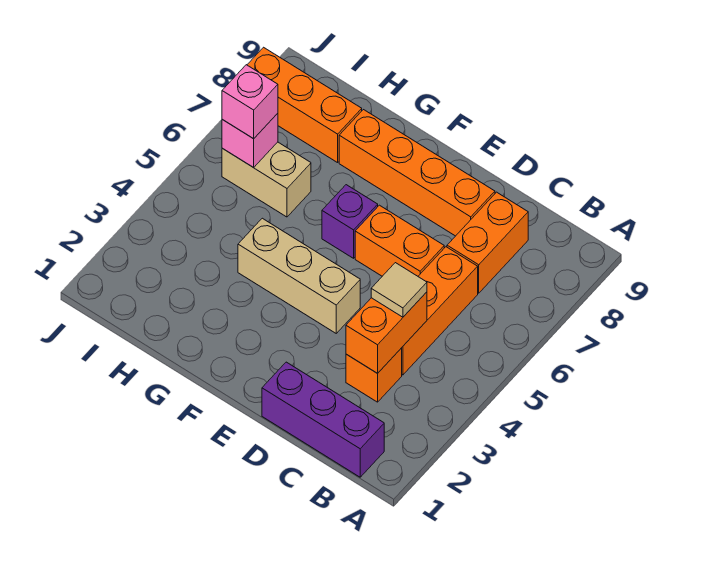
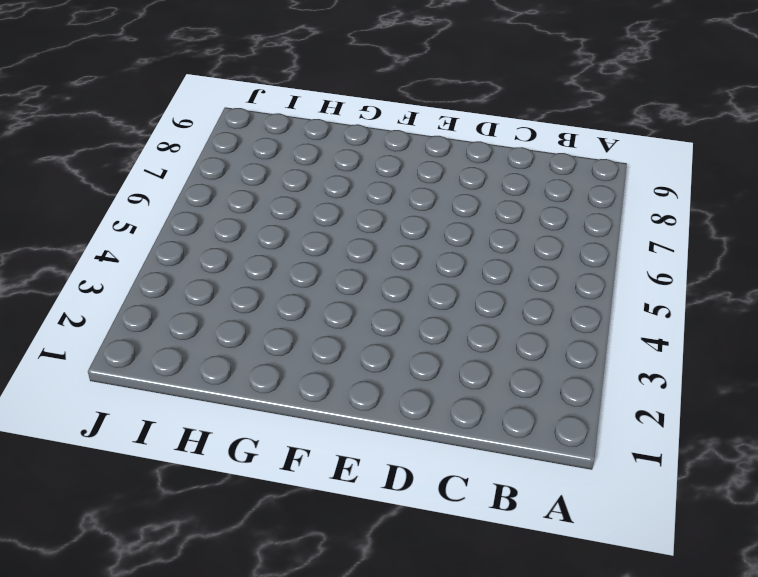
none -> purple 1x3 brick [262,362,384,477]
none -> orange 1x1 brick [346,348,402,402]
none -> orange 1x3 brick [402,247,478,375]

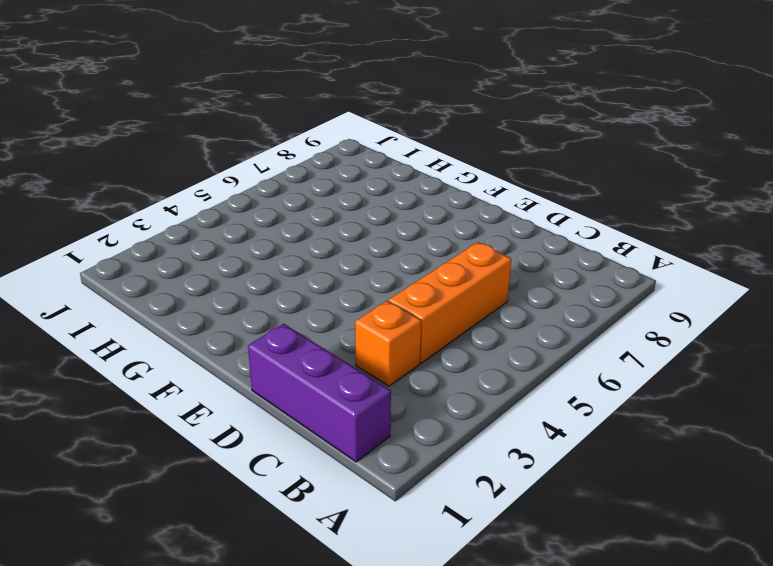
none -> orange 1x2 brick [447,192,528,293]
none -> orange 1x2 brick [355,205,444,276]
none -> orange 1x4 brick [339,110,495,236]

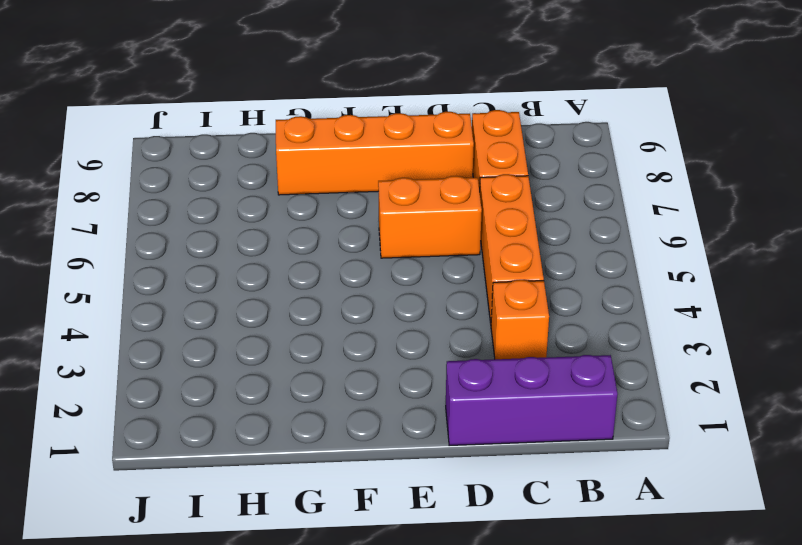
none -> tan 1x3 brick [238,218,360,333]
none -> purple 1x1 brick [322,185,378,258]
none -> tan 1x2 brick [222,142,311,217]

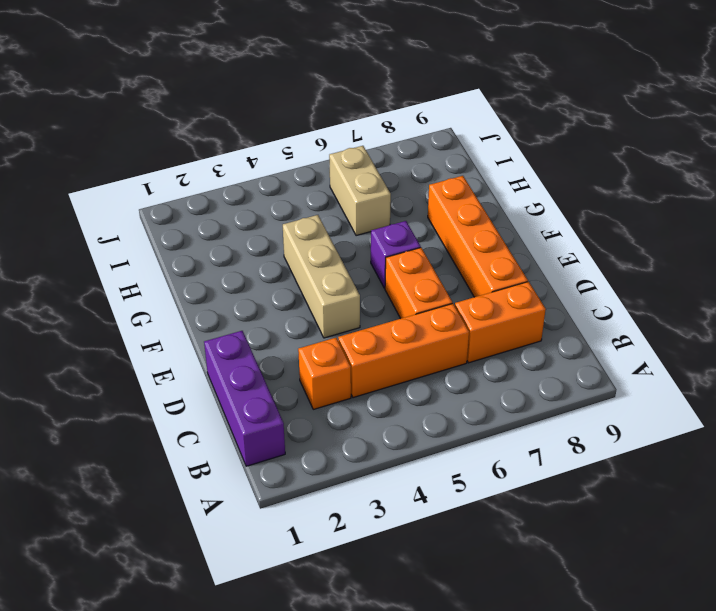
none -> orange 1x3 brick [247,47,362,163]
none -> orange 1x2 brick [346,292,427,373]
none -> pink 1x1 brick [222,113,278,168]

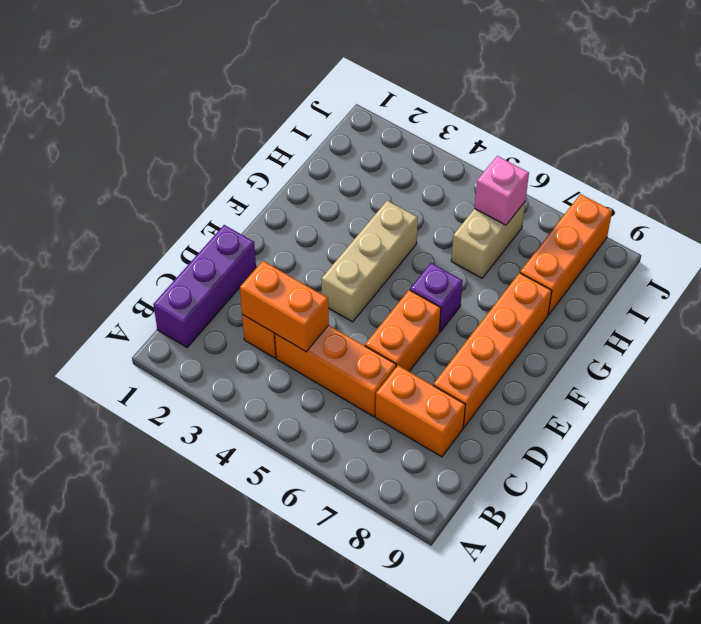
none -> tan 1x1 tile [371,263,427,317]
none -> pink 1x1 brick [222,65,278,139]

